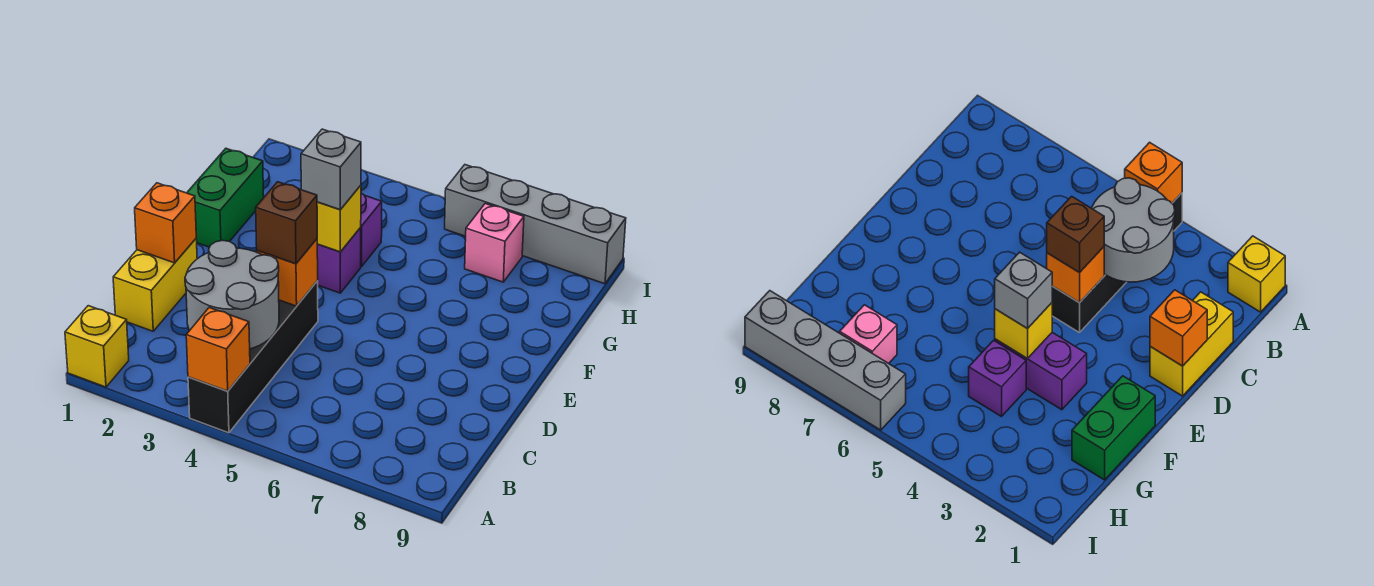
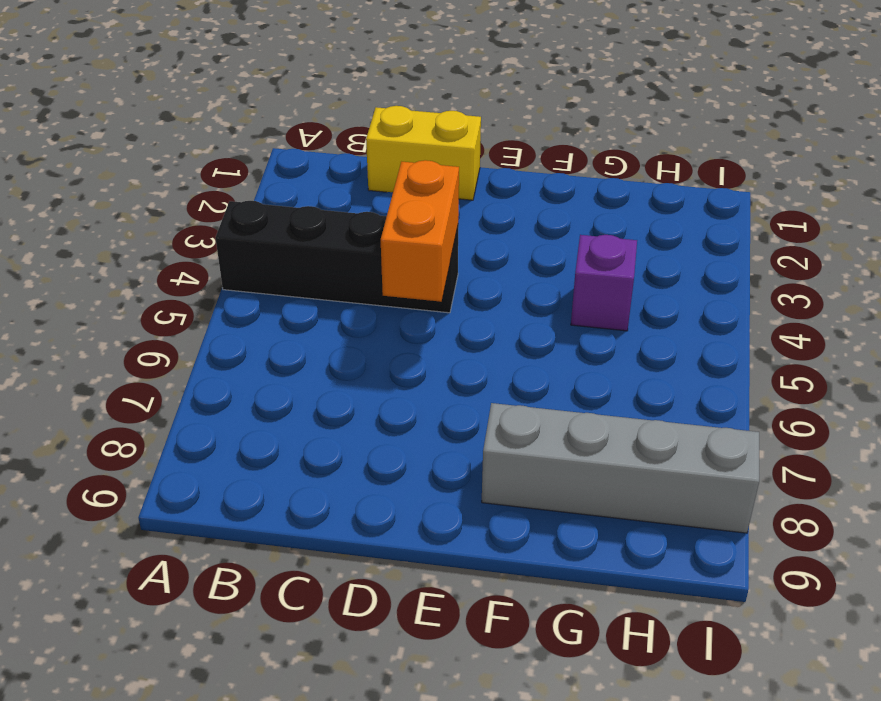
orange 1x2 brick [381,160,459,302] -> orange 1x1 brick [257,239,318,306]
grey 1x4 brick [482,403,759,533] -> grey 1x4 brick turned to [445,165,626,284]
none -> yellow 1x1 brick [65,306,129,387]
none -> green 1x2 brick [187,148,264,247]
none -> purple 1x2 brick [317,228,361,293]

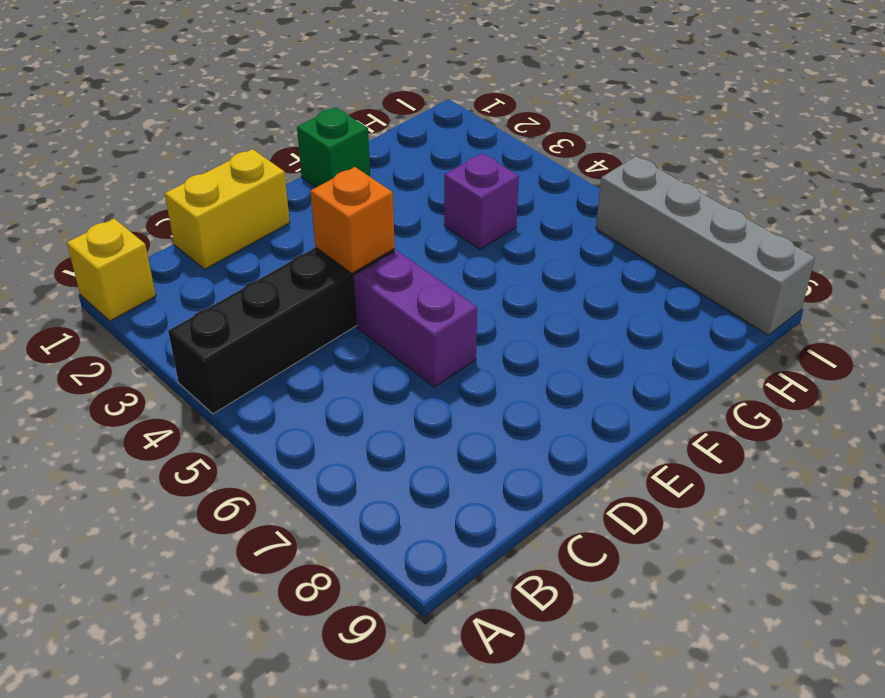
purple 1x2 brick [354,250,477,387] -> purple 1x2 brick moved to [317,228,361,293]
green 1x1 brick [297,107,370,187] -> green 1x2 brick [187,148,264,247]
none -> pink 1x1 brick [465,204,524,282]
none -> orange 1x1 brick [186,308,250,391]
none -> grey 2x2 round brick [185,240,279,349]

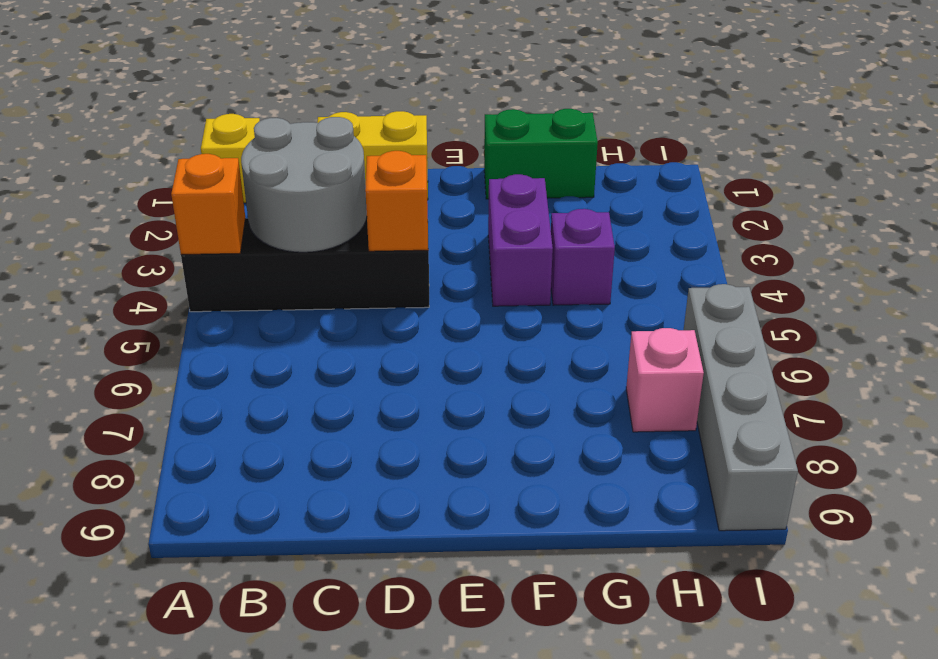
none -> orange 1x1 brick [135,183,196,263]
none -> yellow 1x1 brick [317,185,361,252]
none -> brown 1x1 brick [256,182,317,264]

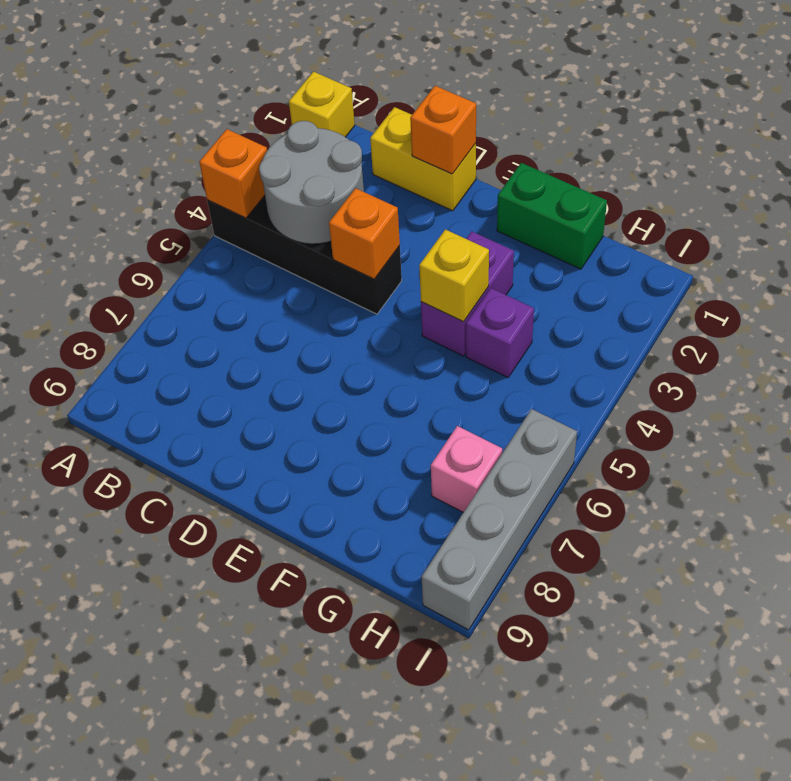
none -> brown 1x1 brick [256,182,317,264]
none -> grey 1x1 brick [301,129,361,210]

